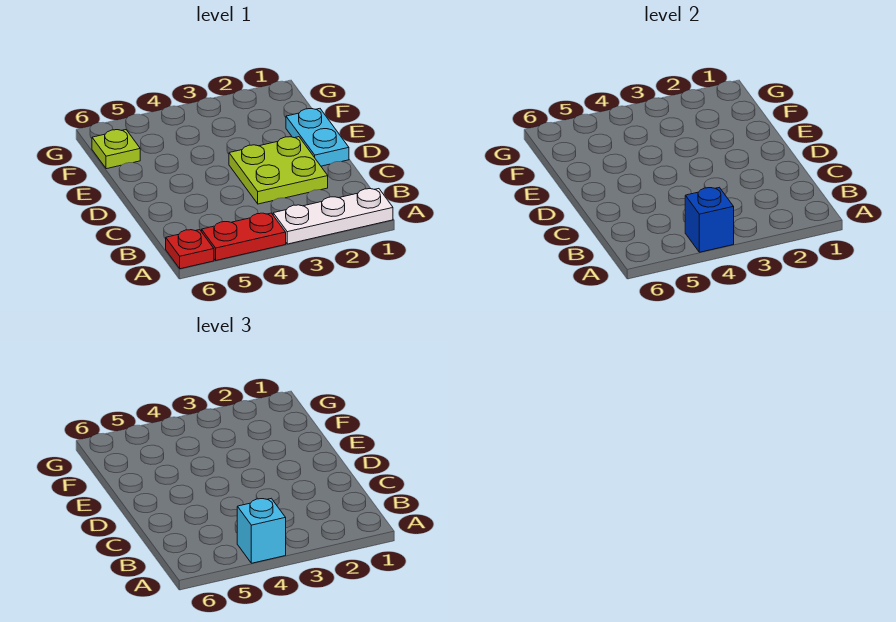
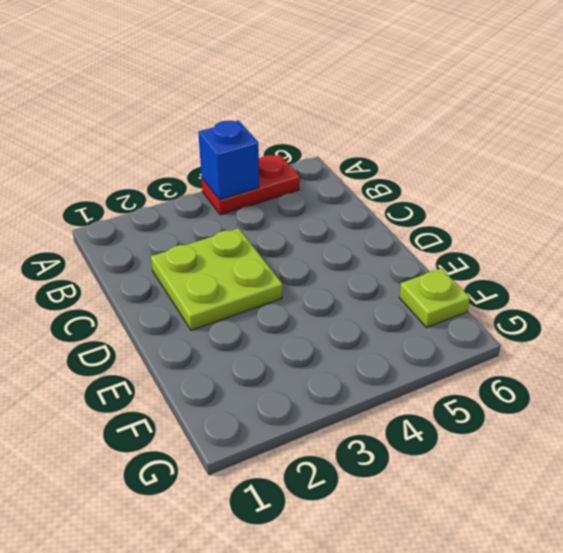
none -> white 1x3 plate [273,189,393,244]
none -> red 1x1 plate [166,230,214,269]

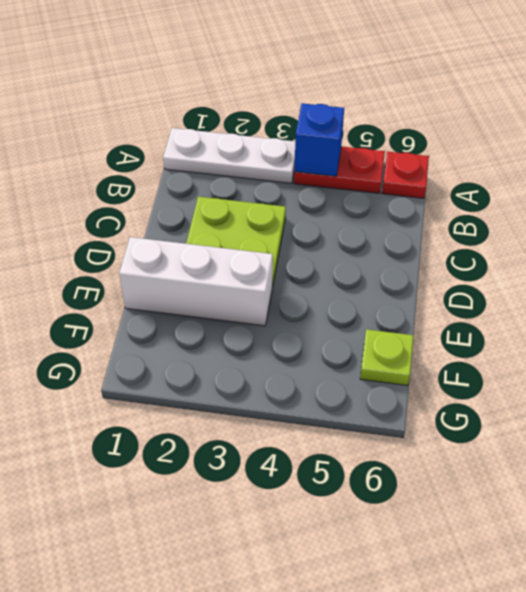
white 1x3 brick [119,237,273,326] -> cyan 1x2 plate [286,109,349,166]
none -> cyan 1x1 brick [237,498,286,563]

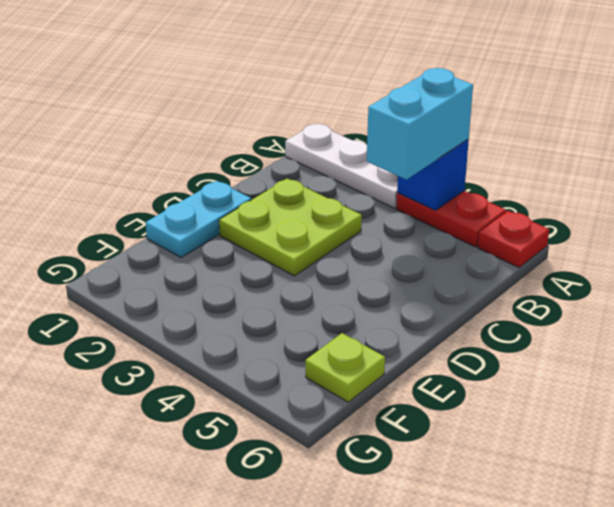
cyan 1x2 brick [367,68,473,180] -> cyan 1x1 brick [237,498,286,563]

